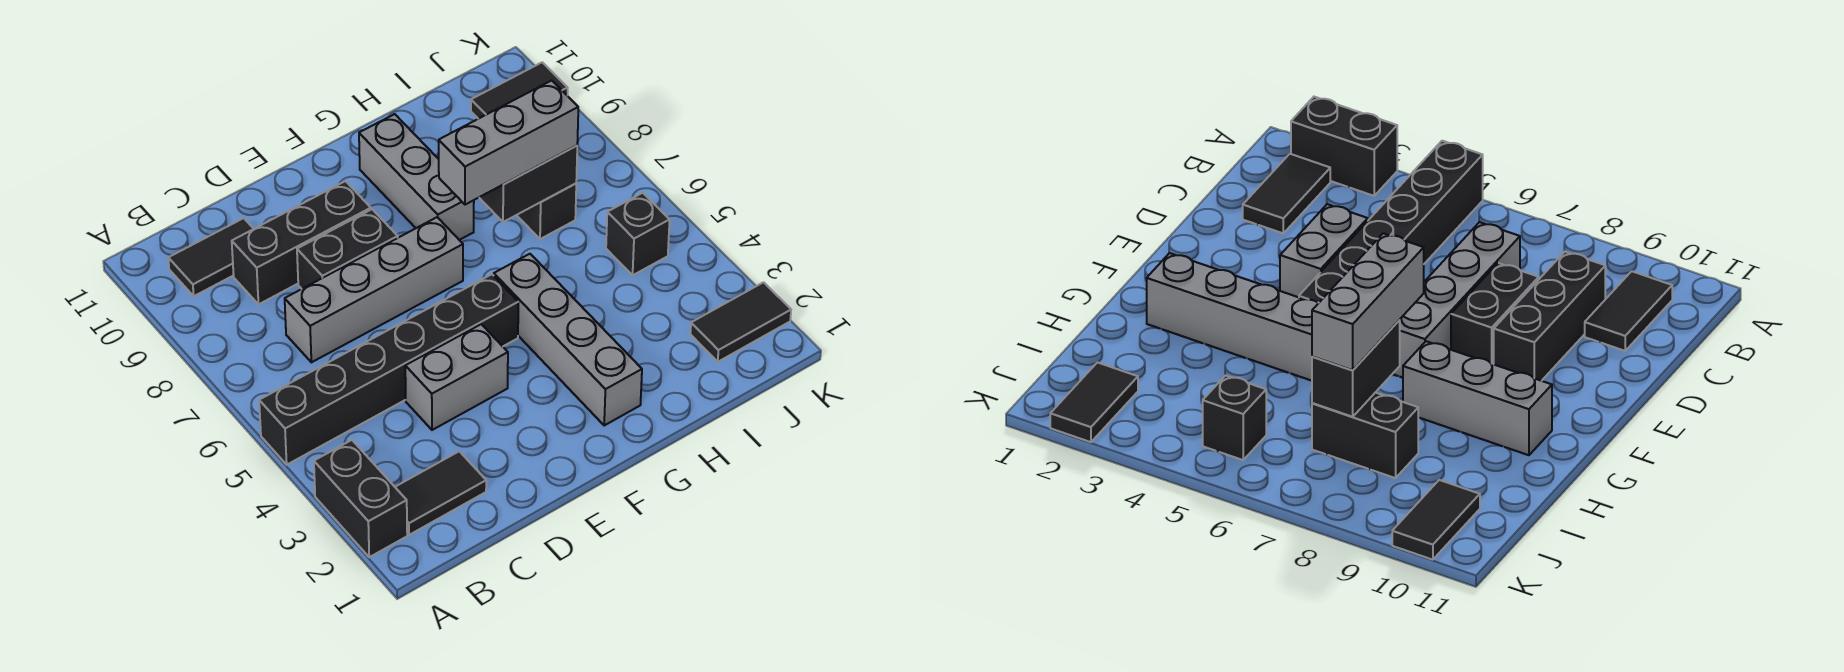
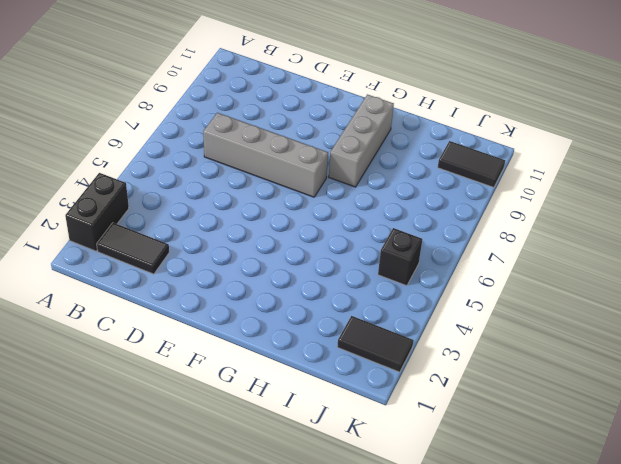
none -> black 1x6 brick [259,274,518,465]
none -> black 1x2 tile [168,218,253,296]
none -> black 1x3 brick [232,181,371,304]

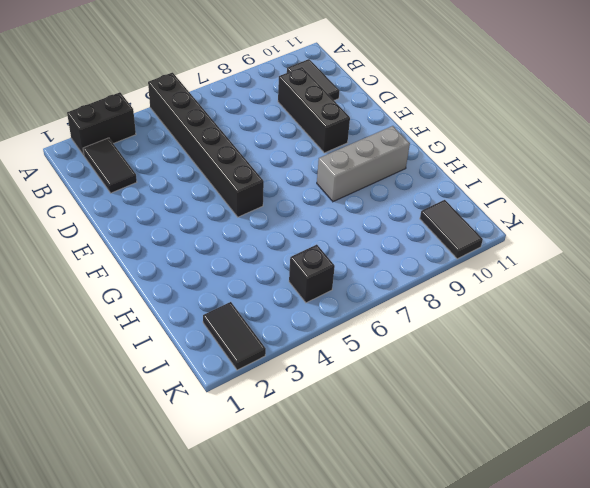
none -> grey 1x4 brick [285,217,463,362]
none -> grey 1x2 brick [405,324,508,430]
none -> black 1x2 brick [297,209,398,289]

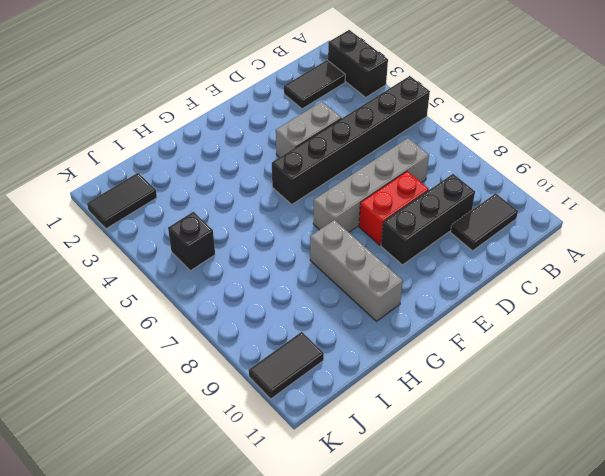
red 1x2 brick [359,171,429,245] -> black 1x2 brick [297,209,398,289]
none -> grey 1x4 brick [494,254,642,425]
none -> black 1x2 brick [517,183,576,239]
none -> black 1x2 brick [479,146,577,222]

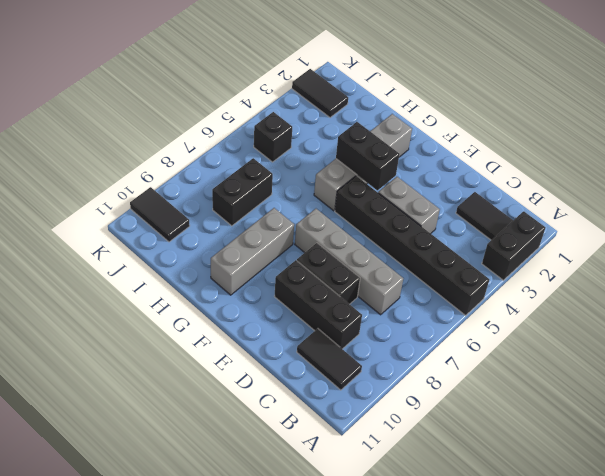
black 1x2 brick [336,122,399,190] -> black 1x2 brick moved to [479,146,577,222]
none -> grey 1x3 brick [439,80,578,205]

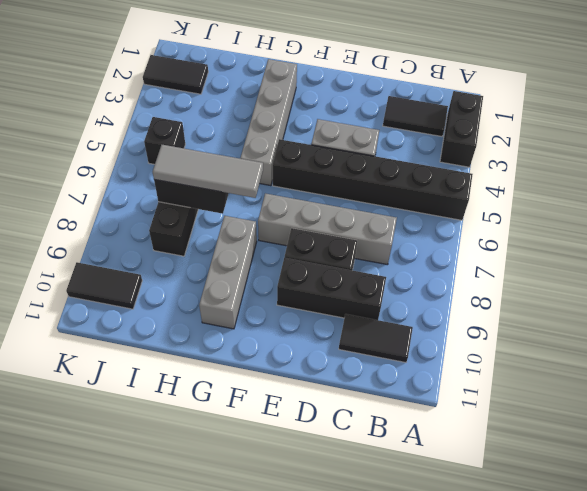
grey 1x3 tile [153,144,263,198] -> grey 1x3 brick [439,80,578,205]

